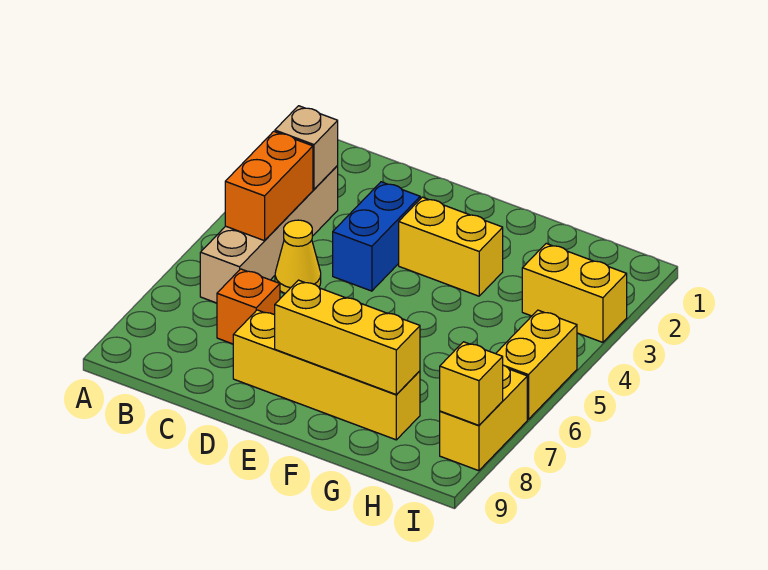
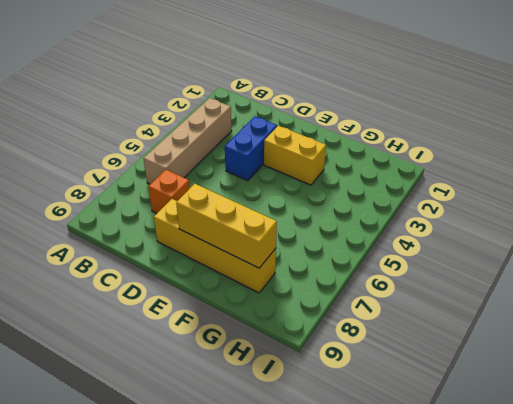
none -> yellow 1x1 cone [275,220,321,293]
none -> yellow 1x2 brick [522,243,627,342]
none -> yellow 1x2 brick [496,310,577,419]

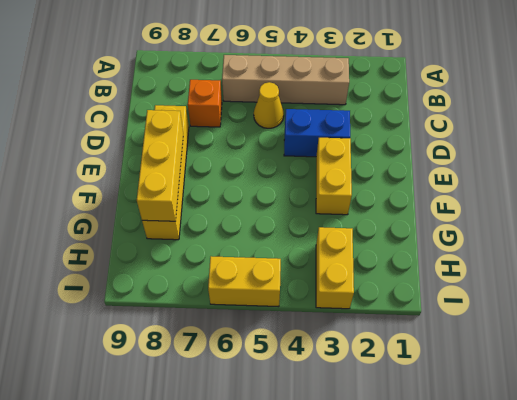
none -> yellow 1x2 brick [440,365,527,471]
none -> tan 1x1 brick [275,106,338,189]
none -> orange 1x2 brick [225,131,313,241]

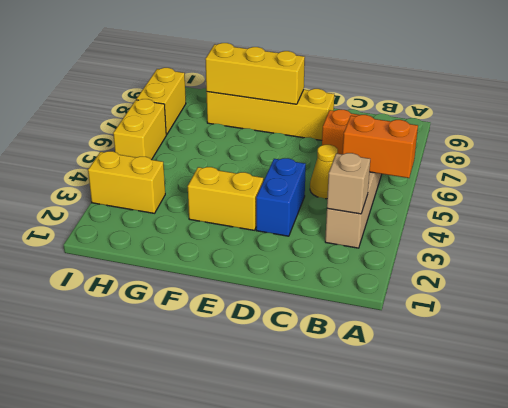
orange 1x2 brick [343,115,418,178] -> orange 1x2 brick turned to [225,131,313,241]
none -> yellow 1x1 brick [440,342,503,426]

